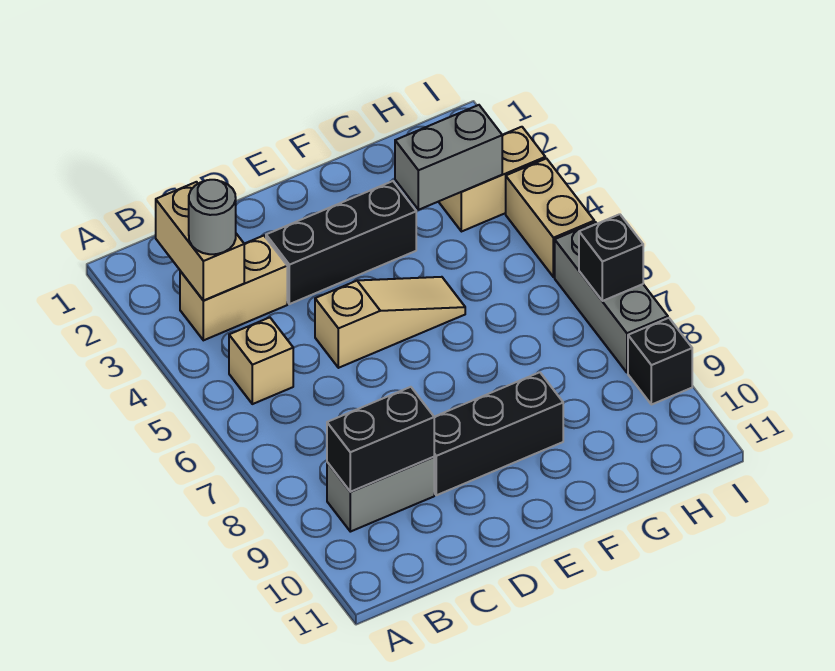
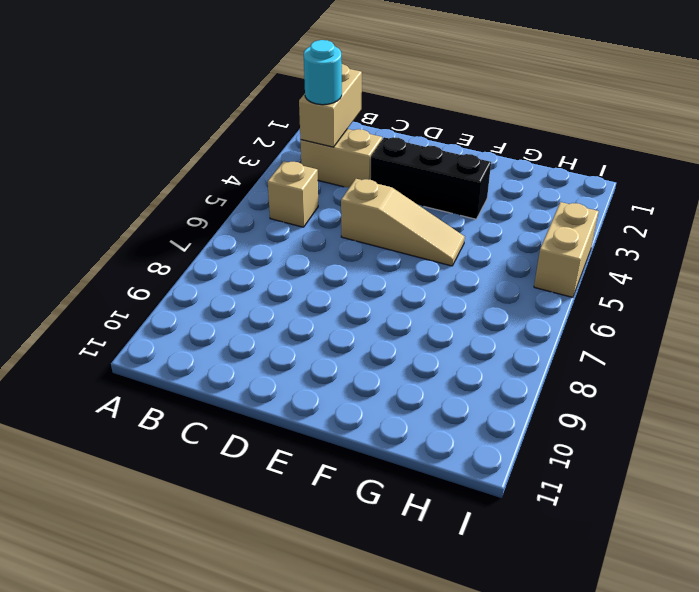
cyan 1x1 round brick [304,40,342,105] -> grey 1x1 round brick [189,180,236,254]
none -> grey 1x2 brick [327,457,434,532]
none -> black 1x3 brick [434,372,563,495]
none -> tan 1x2 brick [439,127,545,232]

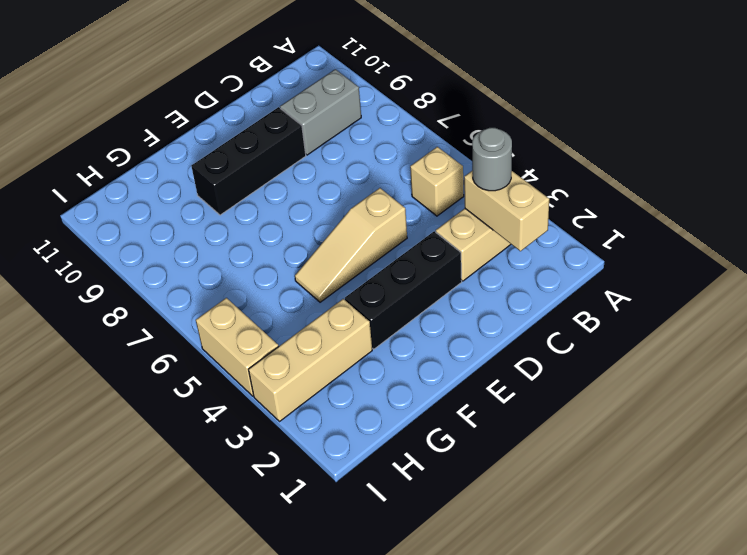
tan 1x3 brick [248,299,372,421] -> tan 1x2 brick [439,127,545,232]
none -> grey 1x3 brick [555,222,668,373]
none -> black 1x1 brick [628,318,692,405]
none -> black 1x2 brick [327,387,434,492]

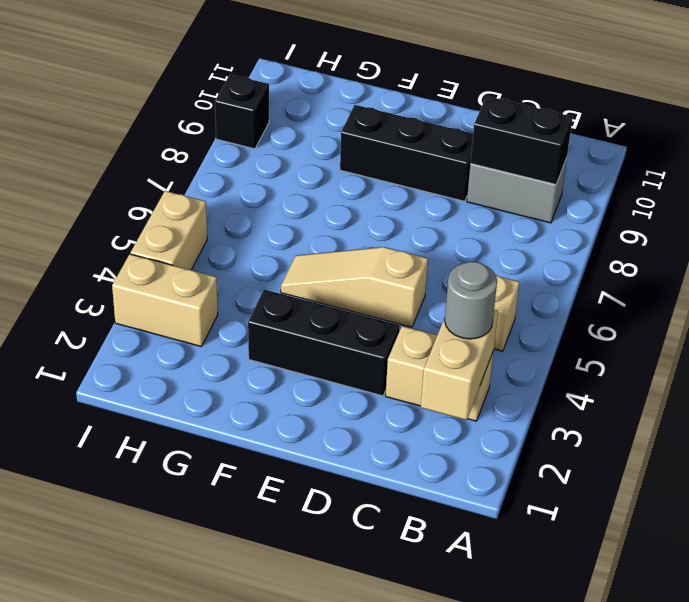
none -> grey 1x3 brick [555,222,668,373]
none -> grey 1x2 brick [395,105,502,210]
none -> black 1x1 brick [579,214,643,301]

